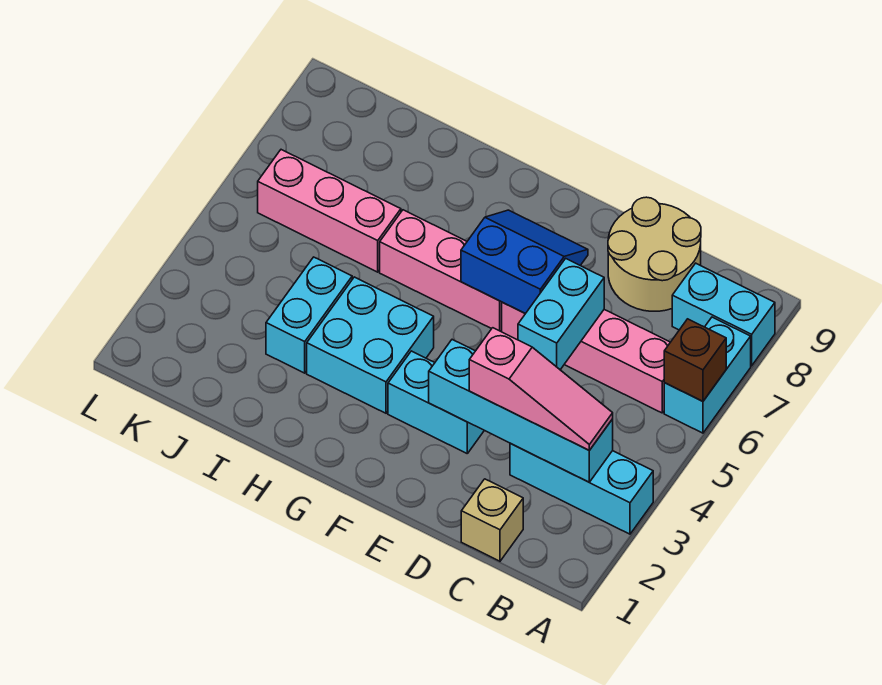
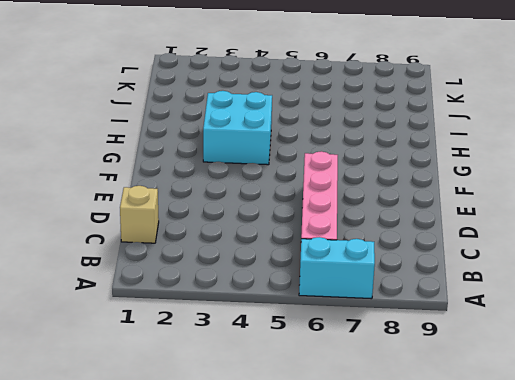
none -> cyan 1x3 brick [510,443,653,534]
none -> cyan 1x2 brick [672,263,775,366]
none -> tan 2x2 round brick [608,197,701,311]

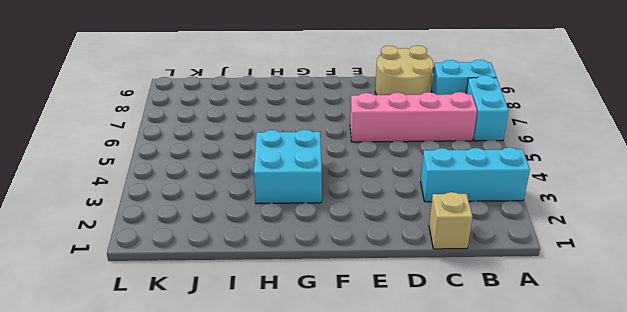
none -> cyan 1x2 brick [388,351,484,453]
none -> pink 1x3 brick [380,210,502,331]
none -> cyan 1x2 brick [266,257,352,373]

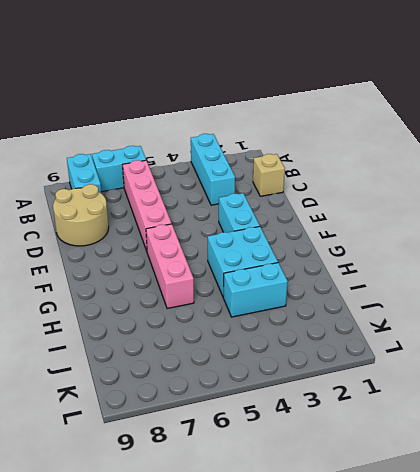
none -> pink 1x3 brick [258,150,401,272]
none -> brown 1x1 brick [664,319,726,401]
none -> cyan 1x4 brick [429,340,613,482]

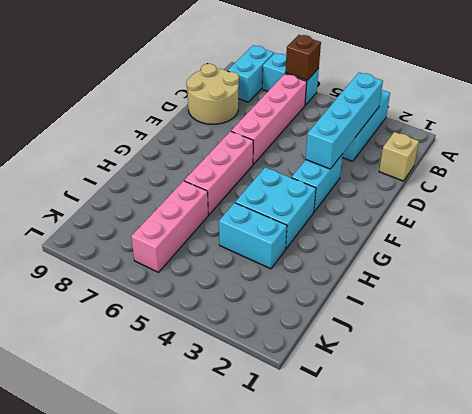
none -> cyan 1x2 brick [518,258,604,370]
none -> blue 2x2 slope [461,210,588,314]
none -> pink 1x3 slope [469,328,613,450]

